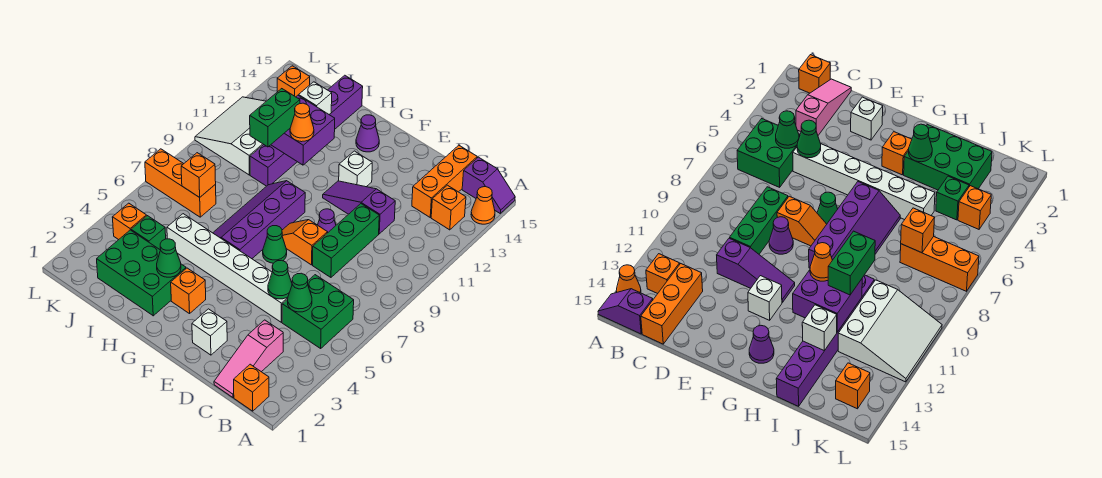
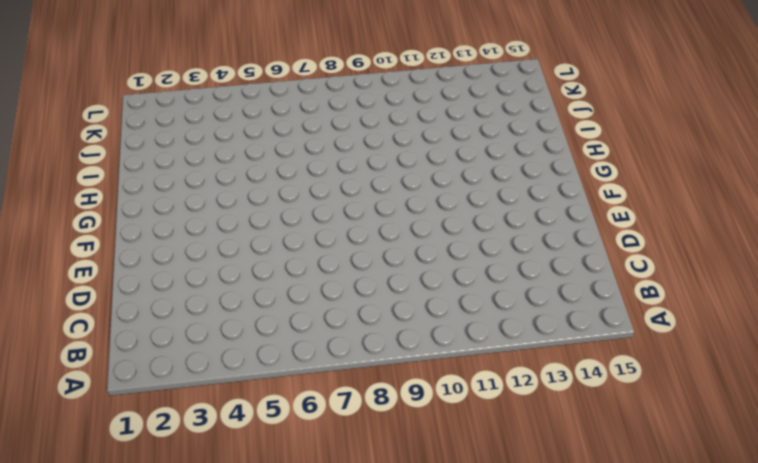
none -> orange 1x1 cone [471,187,495,224]
none -> purple 1x2 slope [462,157,515,213]
none -> orange 1x1 brick [234,364,269,411]
none -> green 2x2 brick [282,275,354,348]

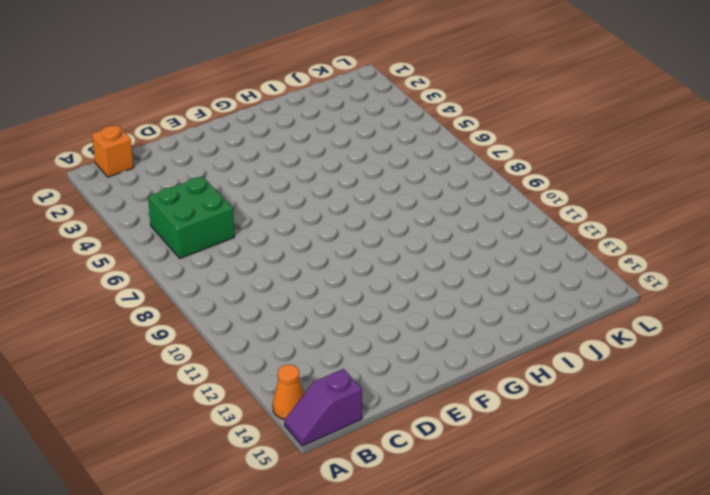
none -> orange 1x1 brick [431,185,466,230]
none -> pink 1x3 slope [214,320,283,397]
none -> orange 1x3 brick [412,145,477,217]
none -> white 1x6 brick [167,214,288,322]

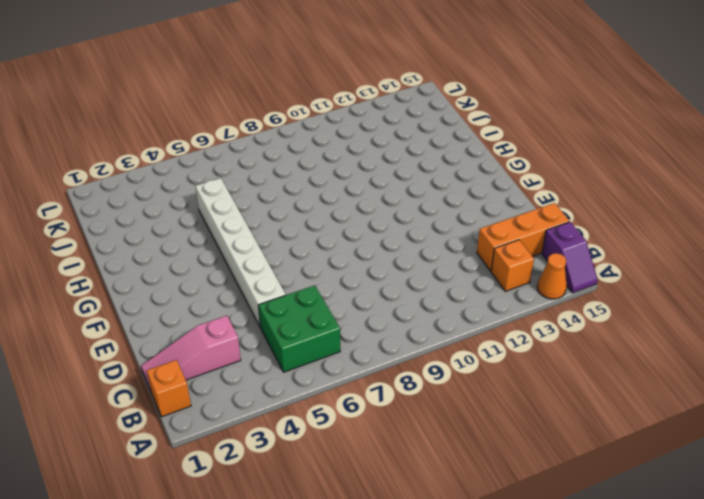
none -> green 1x3 brick [313,204,379,277]
none -> purple 1x3 slope [323,181,395,234]
none -> white 1x1 brick [192,309,227,355]
none -> orange 1x2 slope [282,220,328,265]

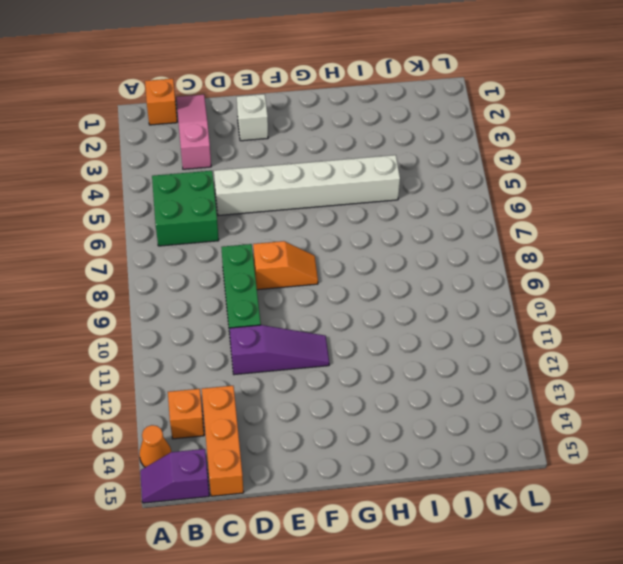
none -> purple 1x1 cone [318,209,336,232]
none -> green 1x1 cone [263,226,287,263]
none -> white 1x1 brick [339,151,372,187]
none -> orange 1x1 brick [171,268,206,314]

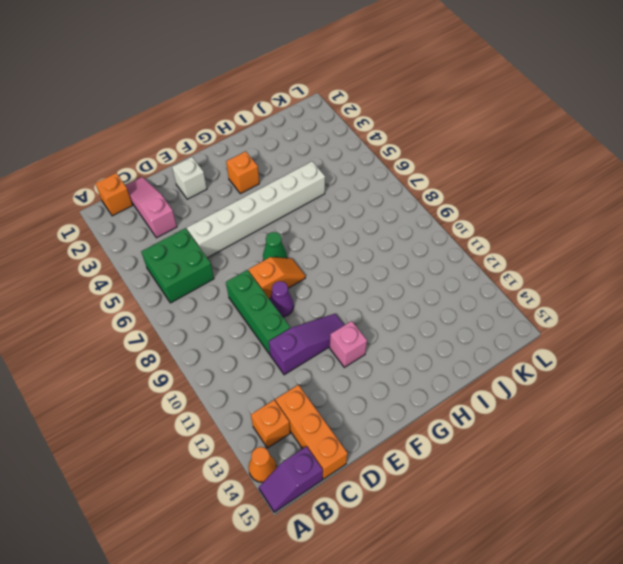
pink 1x1 brick [330,321,367,367] -> white 1x1 brick [339,151,372,187]
none -> purple 2x4 slope [213,181,305,259]
none -> purple 1x1 cone [356,115,379,152]
none -> green 2x3 brick [97,230,186,316]
none -> purple 1x6 brick [250,75,363,186]

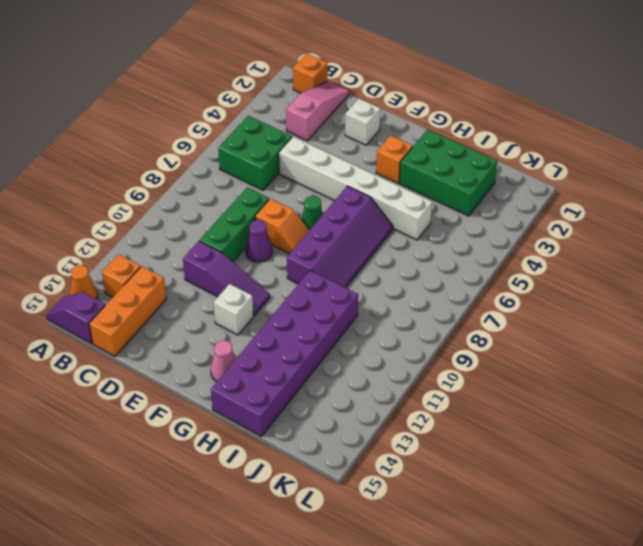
pink 1x1 cone [211,341,236,382] -> purple 1x1 cone [356,115,379,152]
purple 2x6 brick [211,270,358,436] -> purple 1x6 brick [250,75,363,186]
none -> green 1x1 brick [131,216,166,250]
none -> orange 1x3 brick [145,149,216,217]
none -> white 3x3 slope [195,97,266,175]
none -> orange 1x1 brick [112,203,146,240]

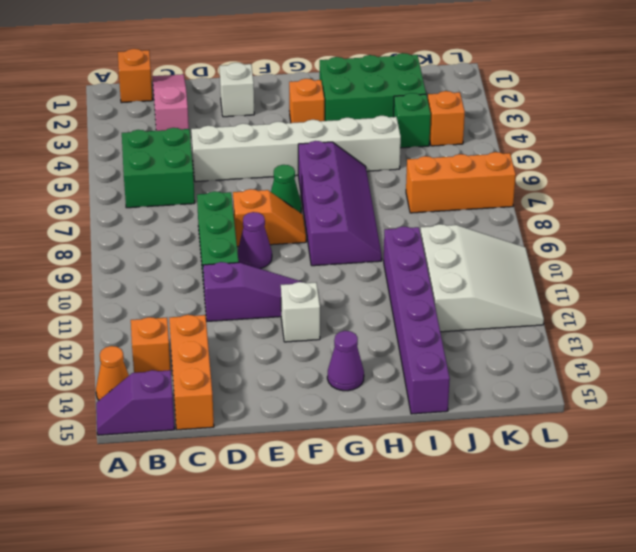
none -> orange 1x1 brick [277,66,310,97]
none -> green 1x1 cone [288,273,312,312]
none -> green 1x1 cone [268,260,292,299]
none -> green 1x1 cone [157,239,181,277]

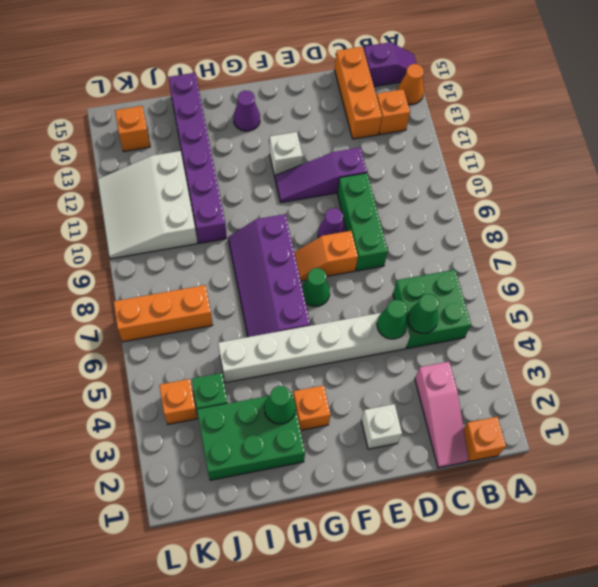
none -> purple 2x2 brick [271,95,335,165]
none -> white 1x1 brick [299,82,332,114]
none -> orange 1x1 brick [181,153,216,197]
none -> orange 1x1 cone [290,103,314,142]

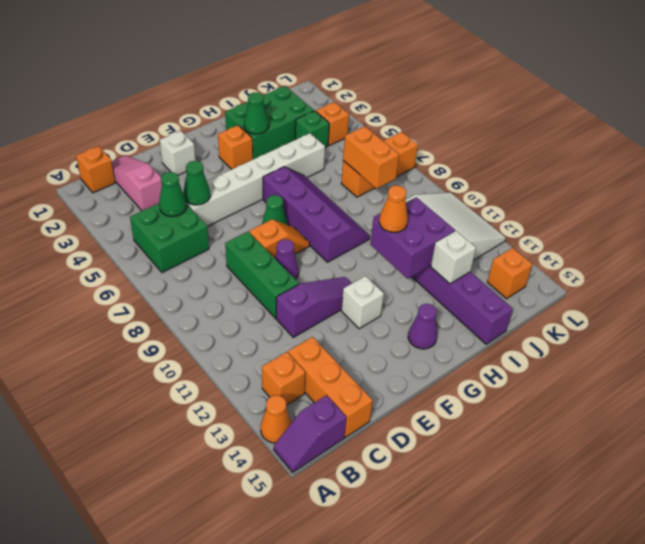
orange 1x2 brick [343,126,399,189] -> orange 1x1 brick [181,153,216,197]
none -> green 1x2 brick [250,89,300,147]

